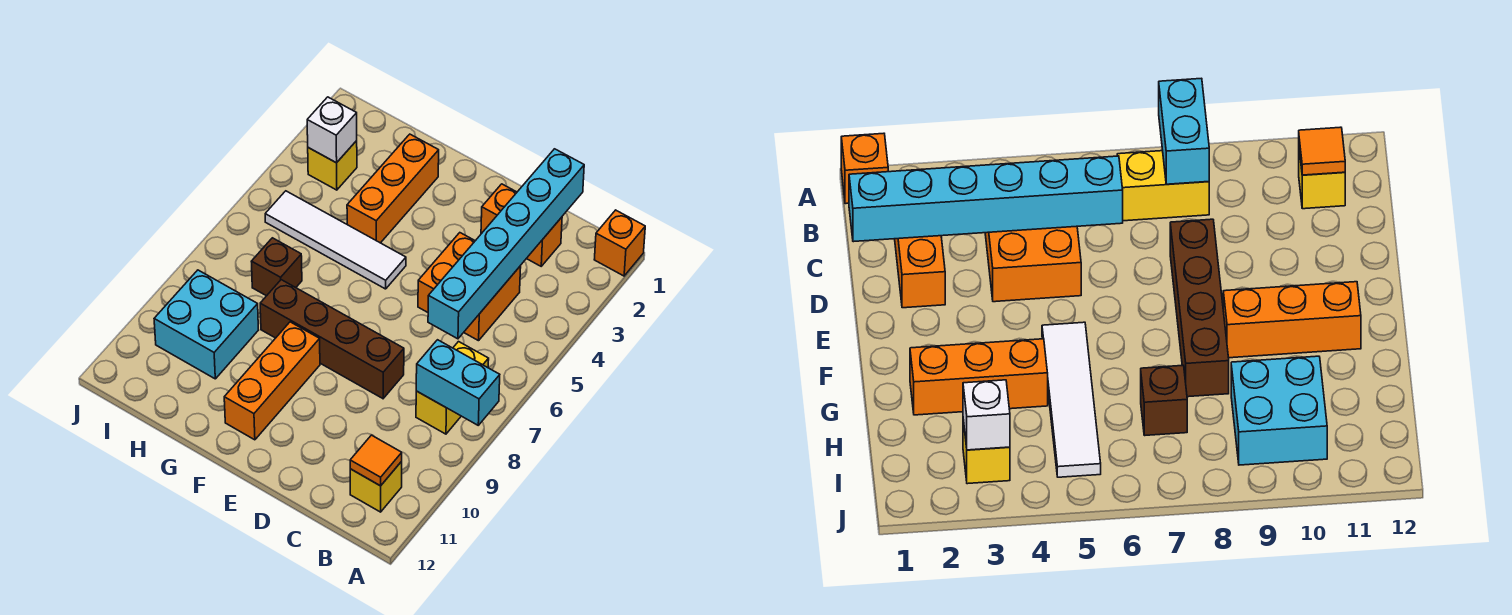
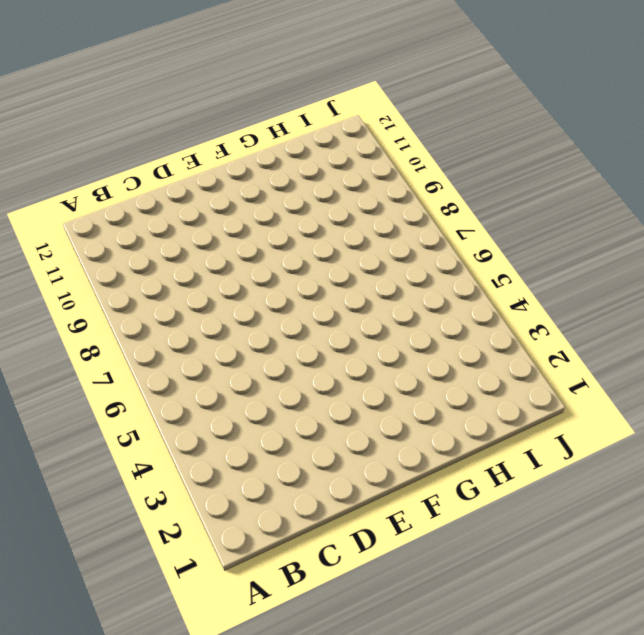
none -> orange 1x1 brick [594,210,645,276]
none -> yellow 1x2 brick [416,342,489,434]
none -> yellow 1x1 brick [350,462,402,512]

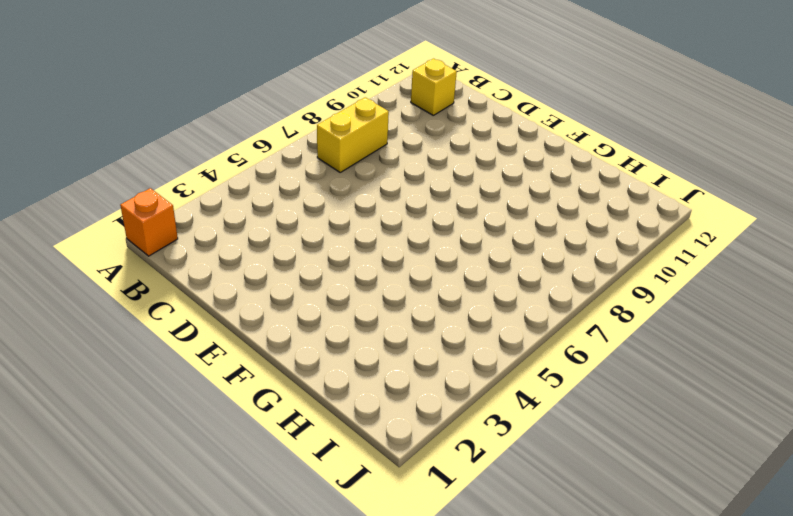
none -> orange 1x2 brick [481,184,562,266]
none -> orange 2x2 brick [418,233,521,341]
none -> brown 1x4 brick [260,280,404,398]

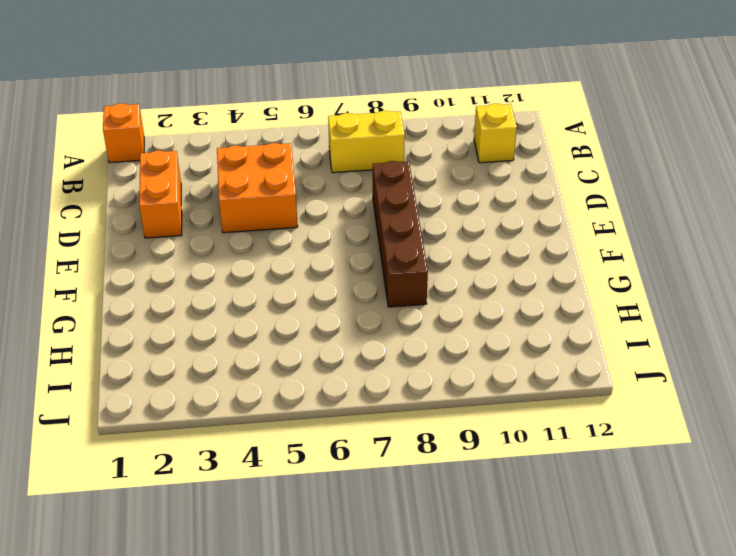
none -> white 1x4 tile [265,191,406,289]
none -> orange 1x3 brick [224,322,320,440]
none -> orange 1x3 brick [347,134,439,243]

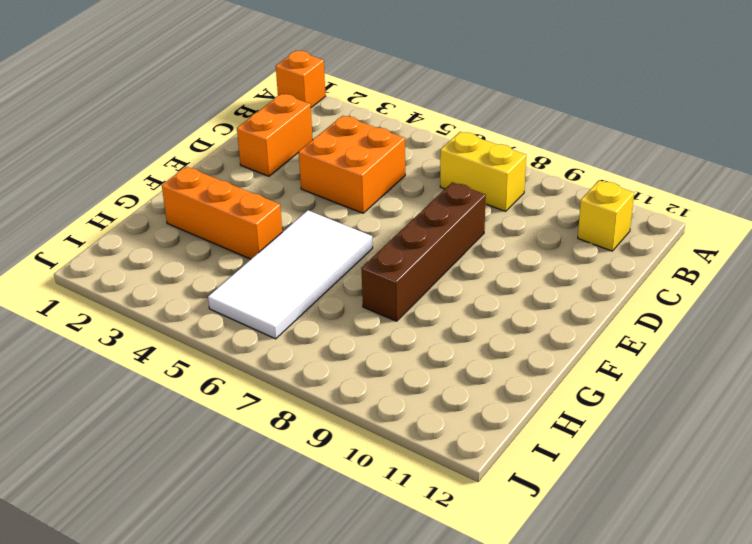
white 2x4 tile [208,210,373,339] -> white 1x4 tile [265,191,406,289]
none -> orange 1x3 brick [224,322,320,440]
none -> brown 1x1 brick [251,238,302,296]
none -> cyan 2x2 brick [154,270,258,379]

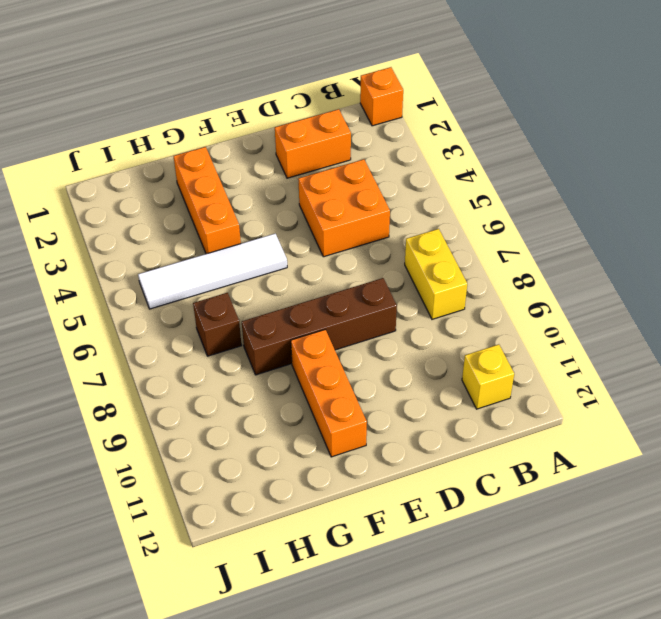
none -> cyan 2x2 brick [154,270,258,379]
none -> yellow 1x1 brick [308,141,357,190]
none -> cyan 1x2 brick [416,340,500,425]

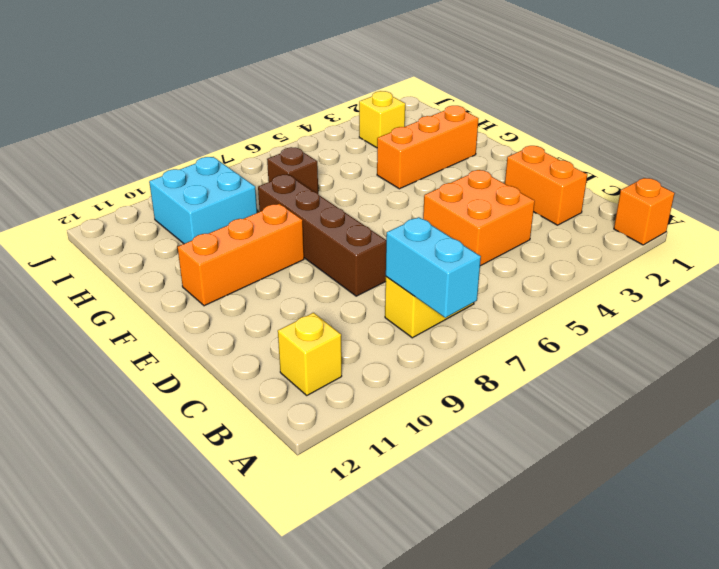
none -> white 1x4 tile [265,191,406,289]
none -> orange 1x1 tile [350,435,402,486]
none -> cyan 1x6 brick [428,149,584,339]

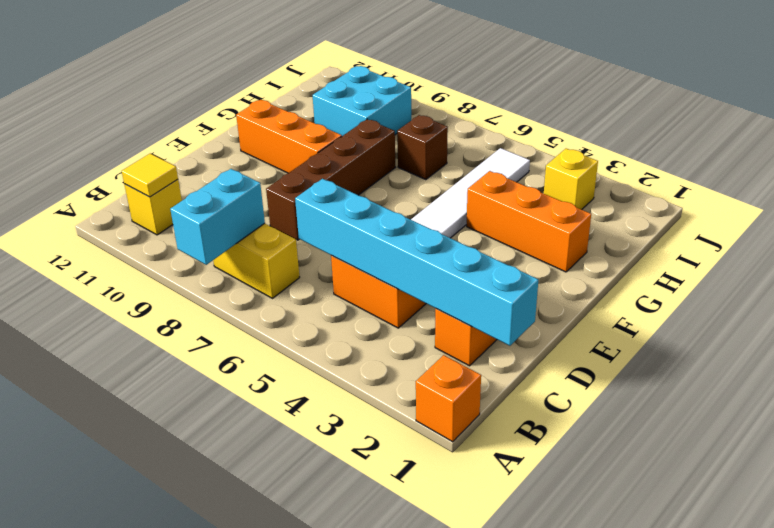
yellow 1x1 tile [122,154,178,197] -> orange 1x1 tile [350,435,402,486]
none -> white 1x1 brick [307,97,357,163]

